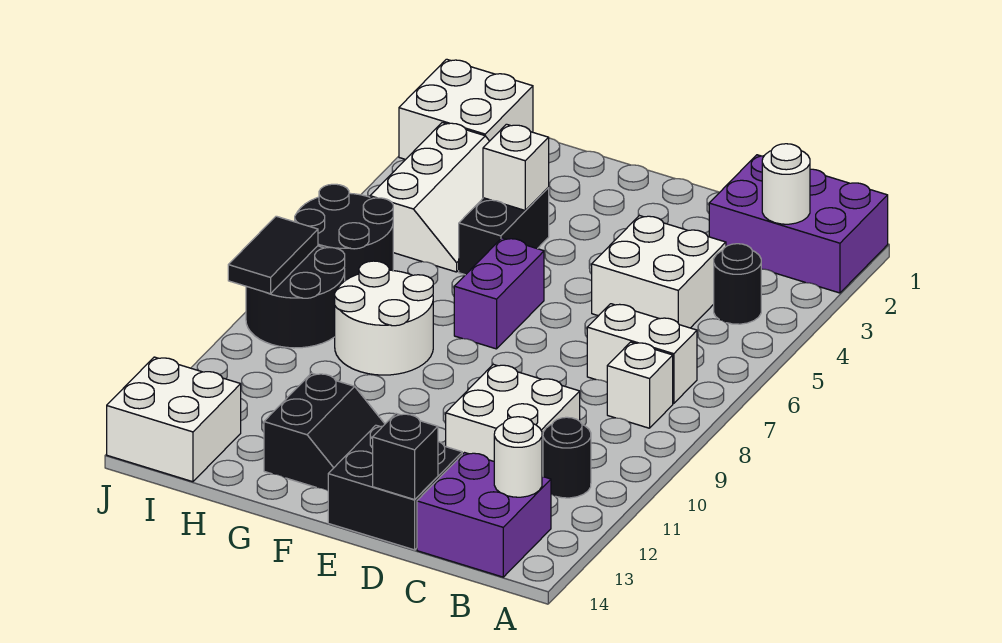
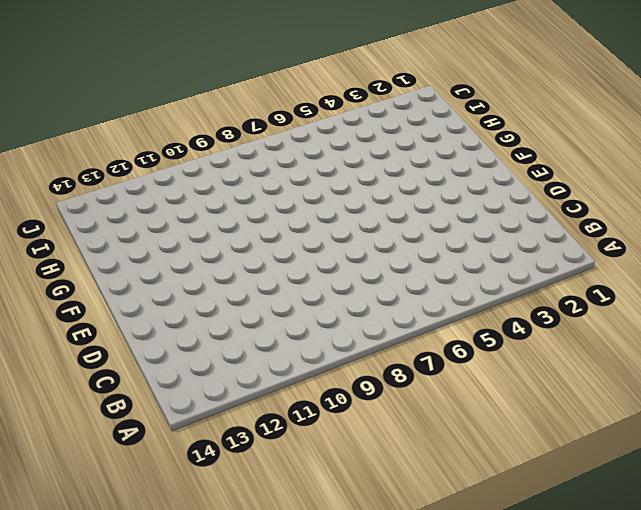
none -> purple 2x3 brick [709,155,888,293]
none -> black 1x1 round brick [714,244,761,324]
none -> white 1x2 brick [587,304,697,403]

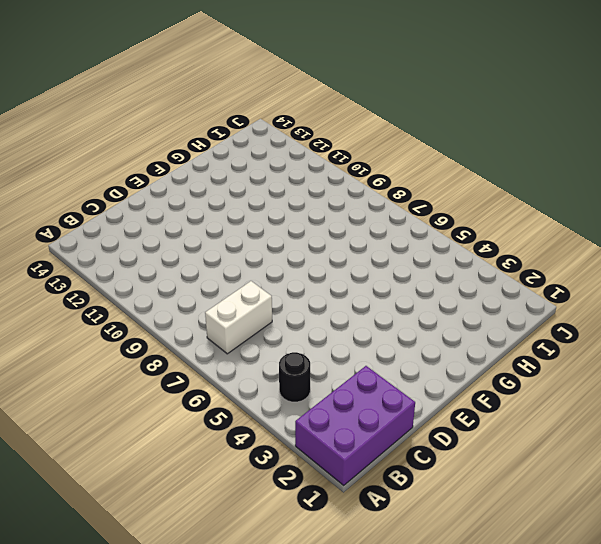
none -> white 1x1 brick [607,342,673,428]
none -> black 1x1 round brick [543,417,591,498]
none -> purple 2x2 brick [417,453,551,577]

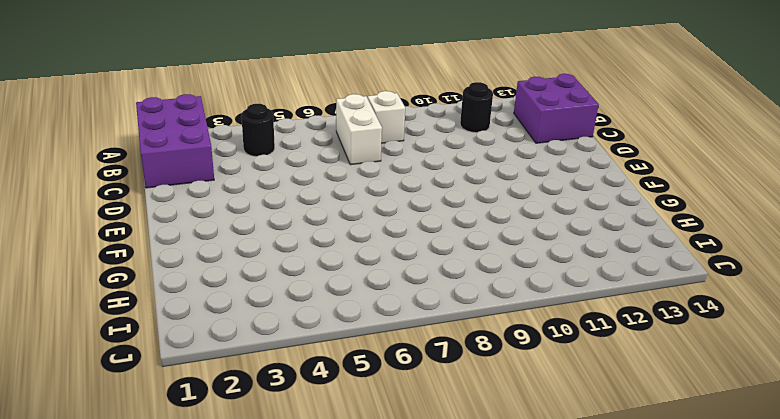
none -> white 2x2 brick [592,216,726,328]
none -> white 2x2 brick [446,364,580,476]
none -> black 2x2 brick [328,425,462,550]

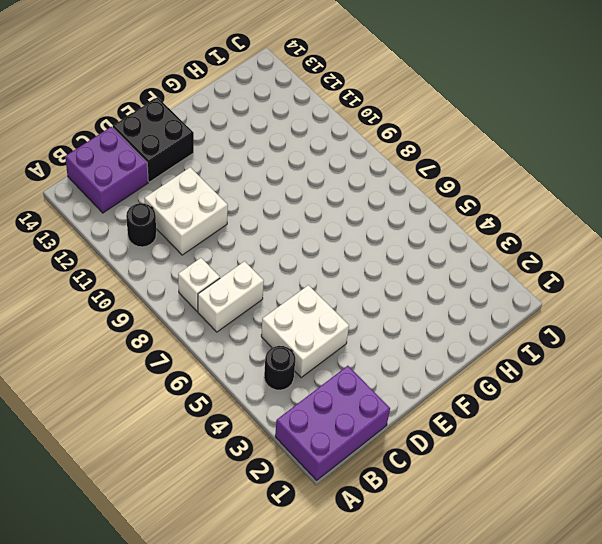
none -> purple 1x2 brick [454,238,544,349]
none -> black 2x2 slope [264,373,385,490]
none -> black 1x2 brick [459,188,549,275]

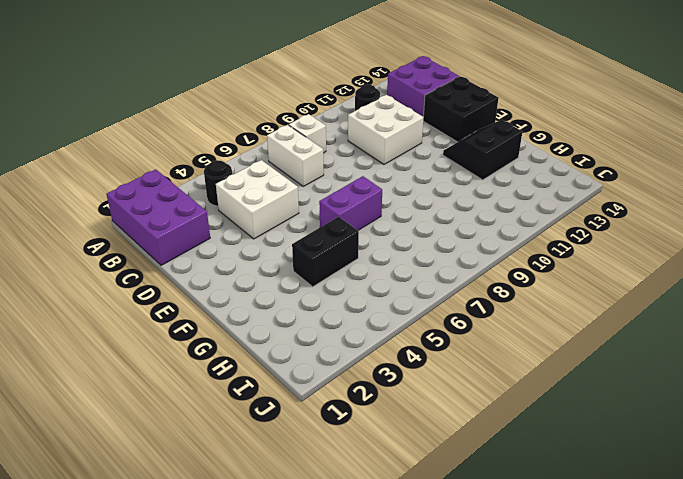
none -> white 2x2 round brick [335,261,433,375]
none -> white 2x3 slope [370,123,489,272]
none -> white 2x2 brick [399,59,533,159]

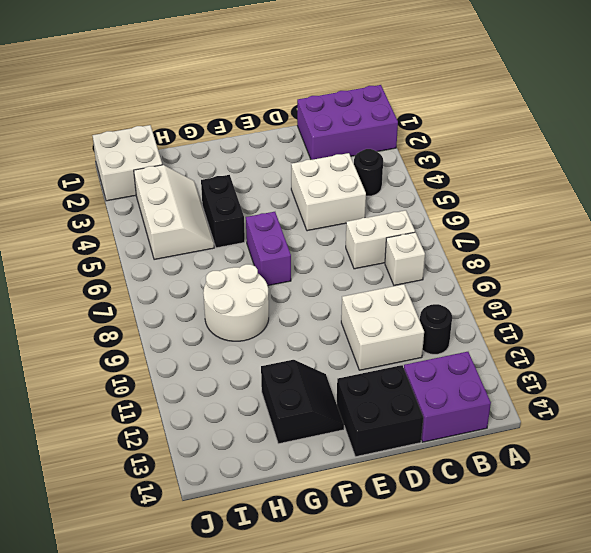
none -> black 2x2 round brick [295,184,393,280]
none -> black 2x2 round brick [246,246,345,348]
none -> white 2x2 brick [107,357,241,482]

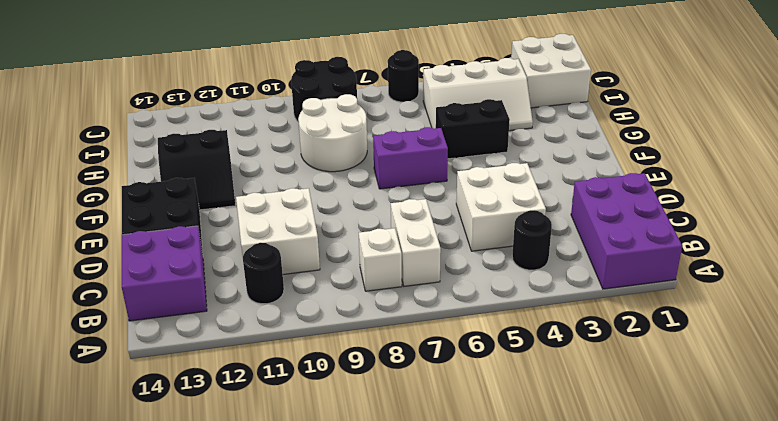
black 1x1 round brick [388,50,419,102] -> black 2x2 round brick [295,184,393,280]
none -> white 2x2 brick [107,357,241,482]
none -> white 1x1 round brick [762,144,810,224]
none -> white 1x1 round brick [494,417,542,497]

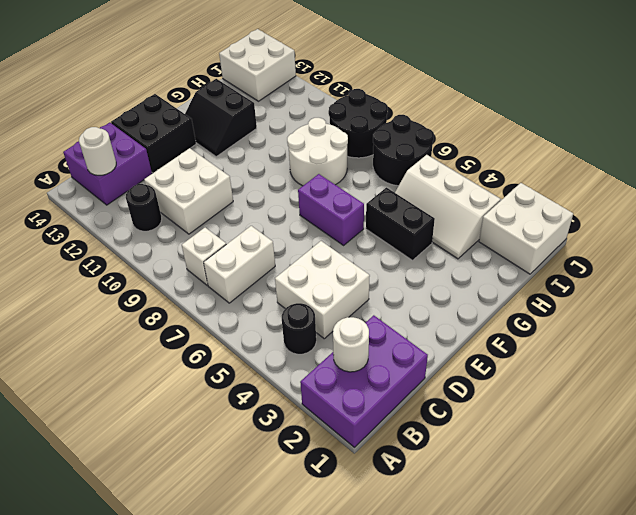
none -> black 1x1 brick [373,414,438,500]
none -> white 1x1 brick [483,124,549,210]
none -> black 1x2 tile [228,216,318,294]

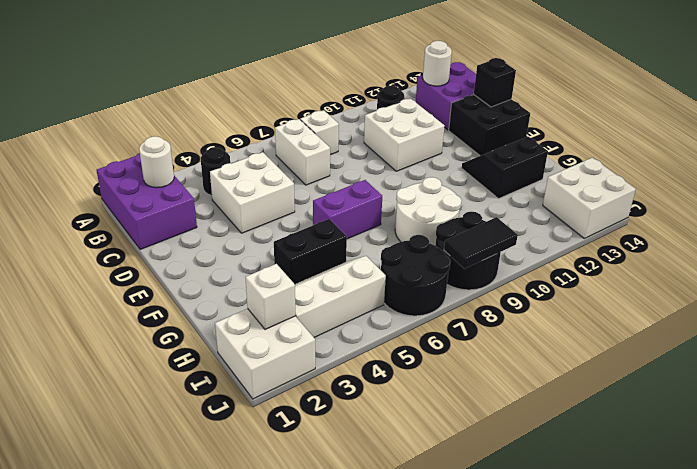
white 1x1 brick [245,264,296,330] -> white 1x1 brick moved to [483,124,549,210]

